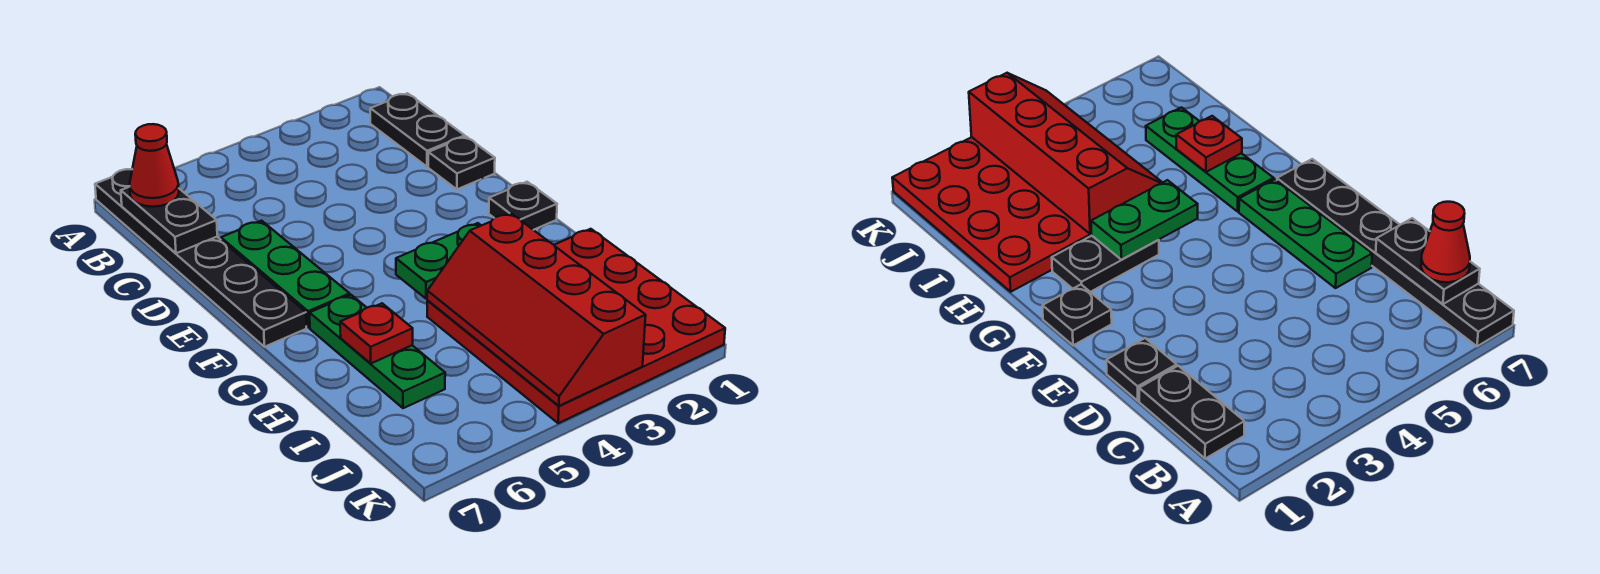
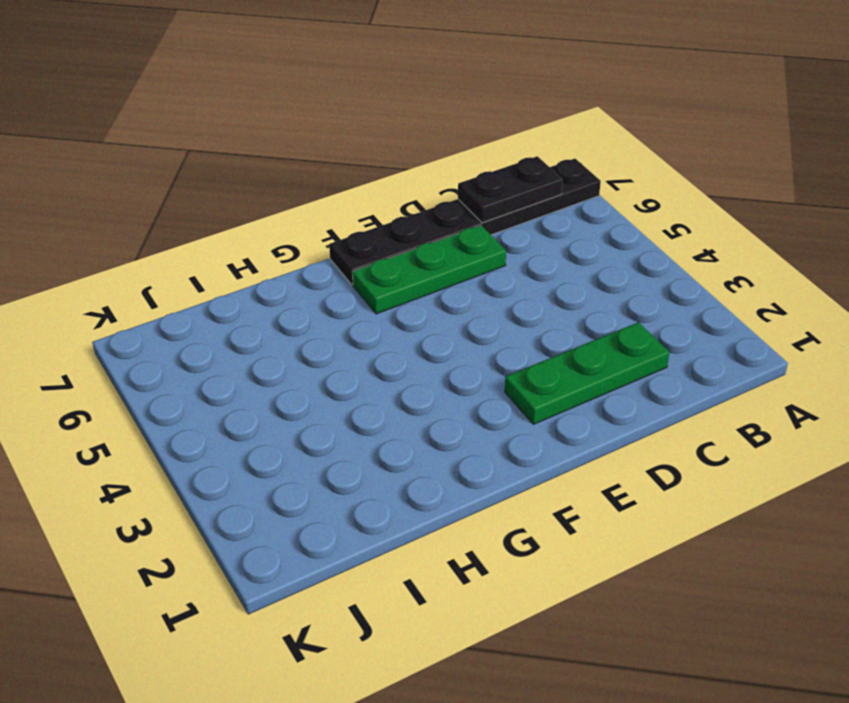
green 1x3 plate [505,322,670,424] -> green 1x3 plate moved to [310,295,445,408]
none -> black 1x2 plate [370,93,465,167]
none -> black 1x1 plate [428,137,495,189]
none -> black 1x1 plate [489,182,557,230]

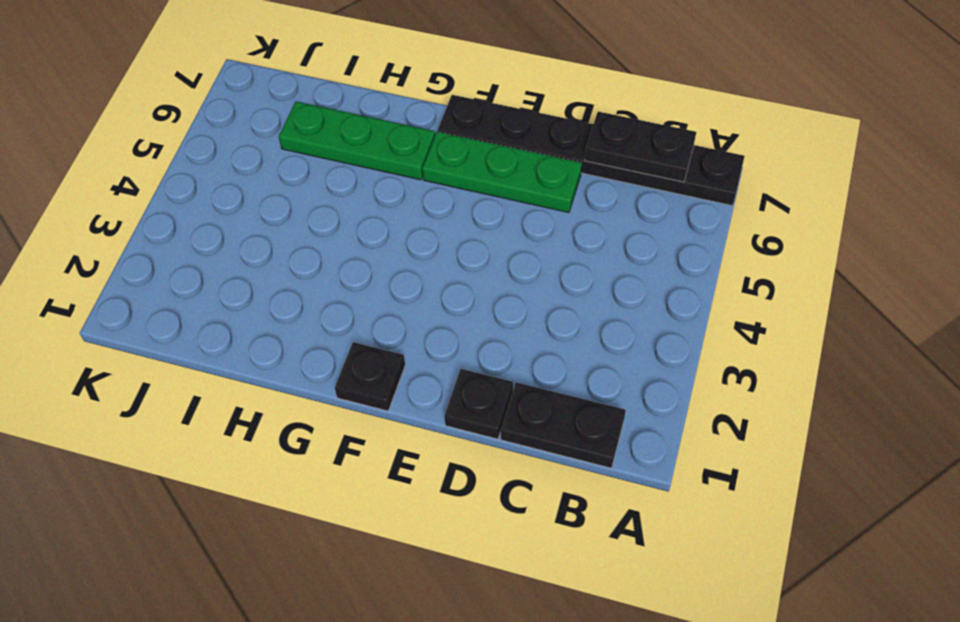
none -> black 1x2 plate [1052,236,1159,292]
none -> red 4x4 plate [427,229,725,423]
none -> green 1x2 plate [396,223,481,299]

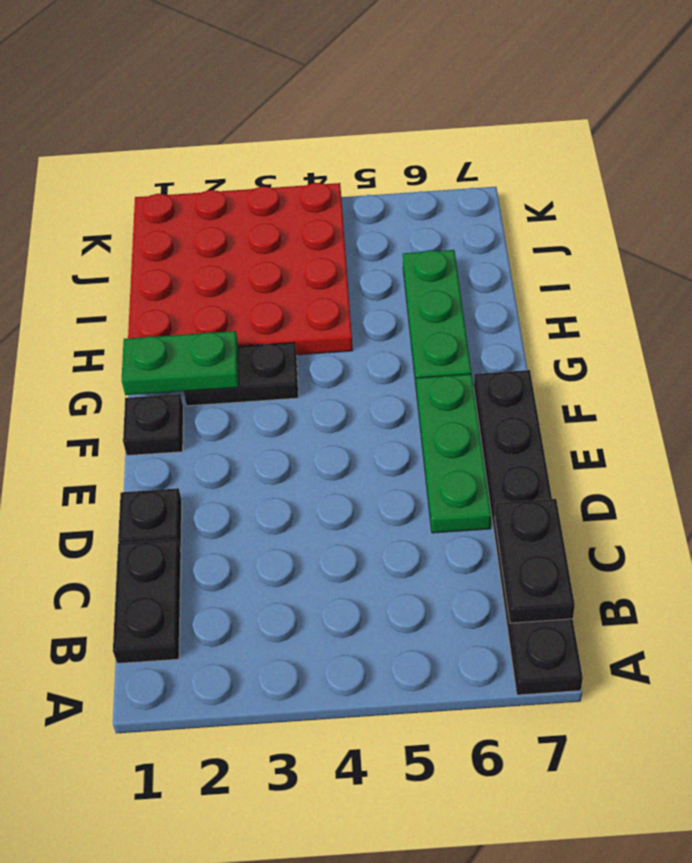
green 1x2 plate [122,331,239,395] -> green 1x2 plate moved to [396,223,481,299]
none -> red 2x4 slope [427,213,646,406]
none -> red 1x1 plate [340,303,413,363]
none -> red 1x1 cone [130,124,179,207]

